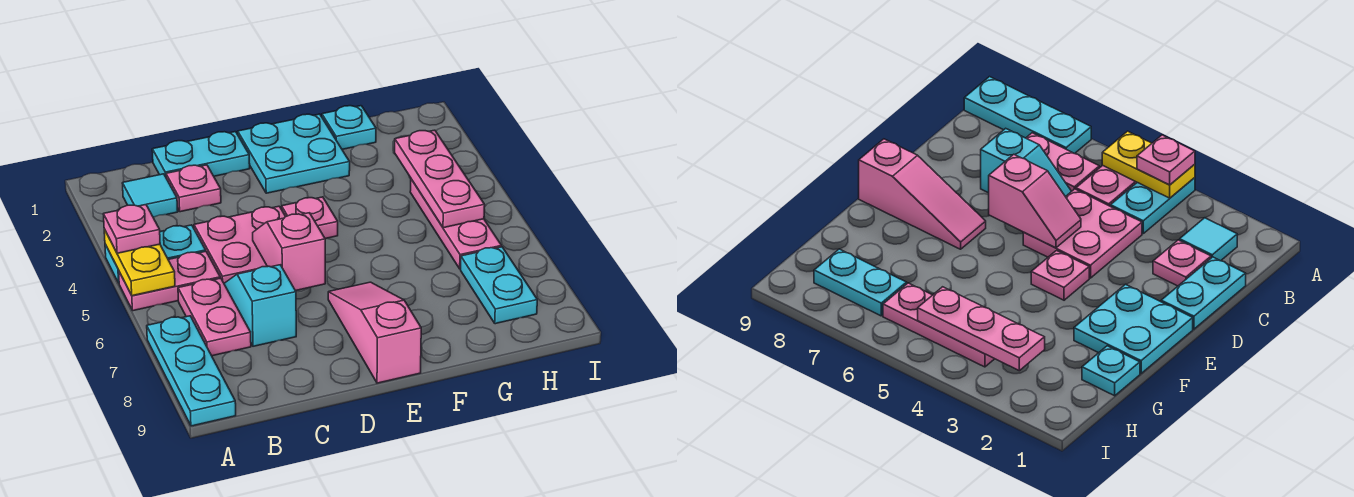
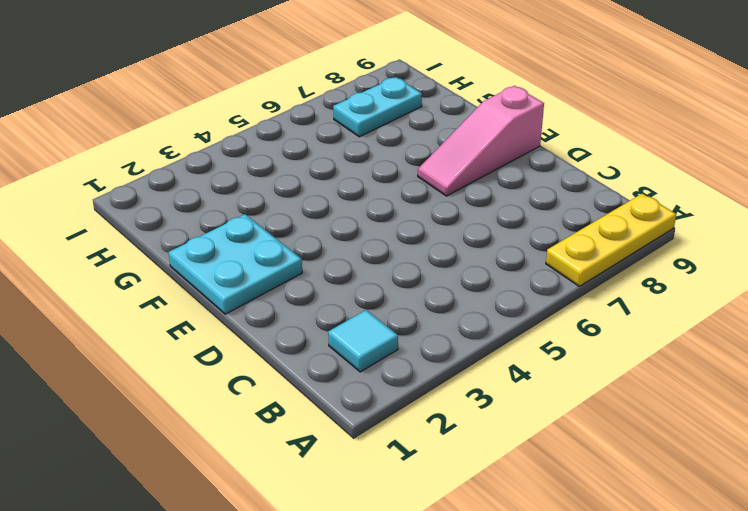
yellow 1x3 plate [546,194,676,286] -> cyan 1x3 plate [147,316,236,426]
none -> cyan 1x2 plate [105,225,206,283]
none -> pink 1x2 plate [119,251,220,311]
none -> pink 1x2 plate [178,278,251,356]

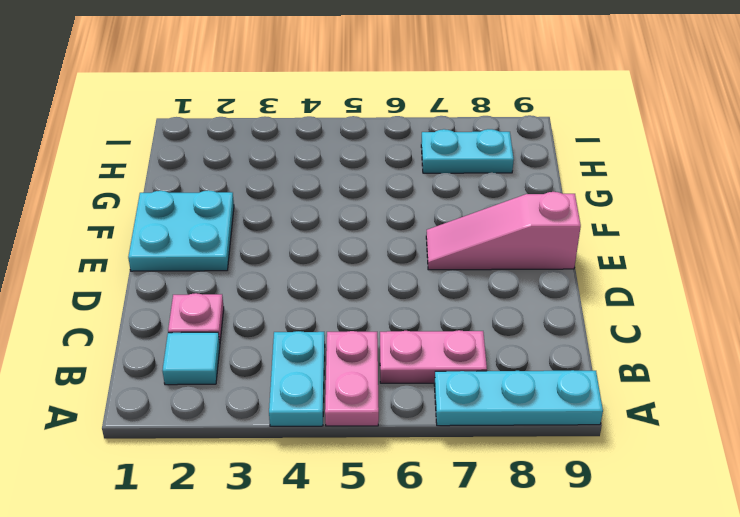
none -> cyan 1x2 plate [152,132,250,177]
none -> pink 2x2 plate [194,206,286,283]
none -> cyan 1x2 slope [224,265,296,346]

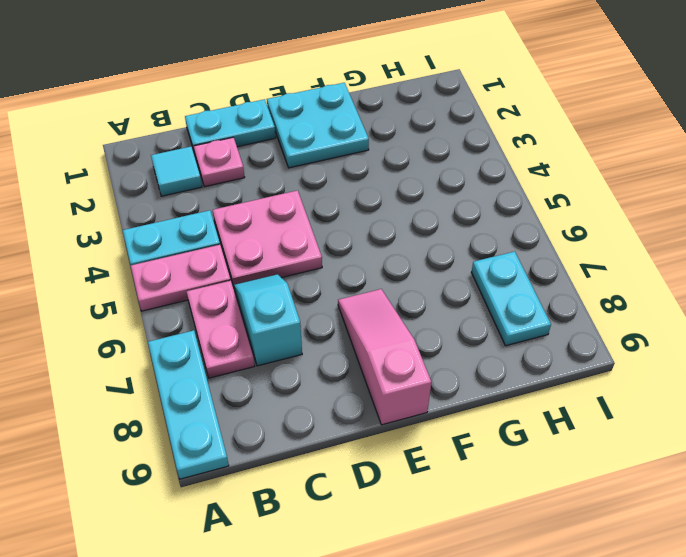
none -> pink 1x1 plate [282,197,338,239]
none -> cyan 1x1 plate [322,106,376,149]
none -> pink 1x3 plate [410,179,501,269]

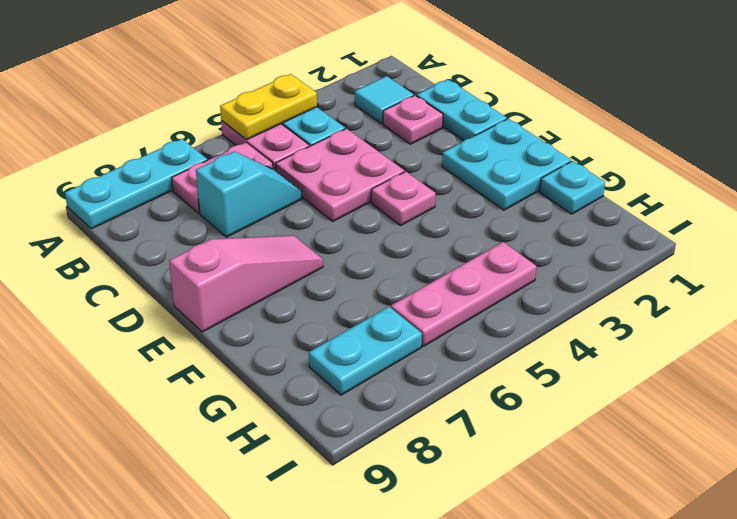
none -> pink 1x2 slope [253,213,325,291]
none -> pink 1x3 plate [395,130,485,228]
none -> pink 1x1 plate [103,205,160,253]

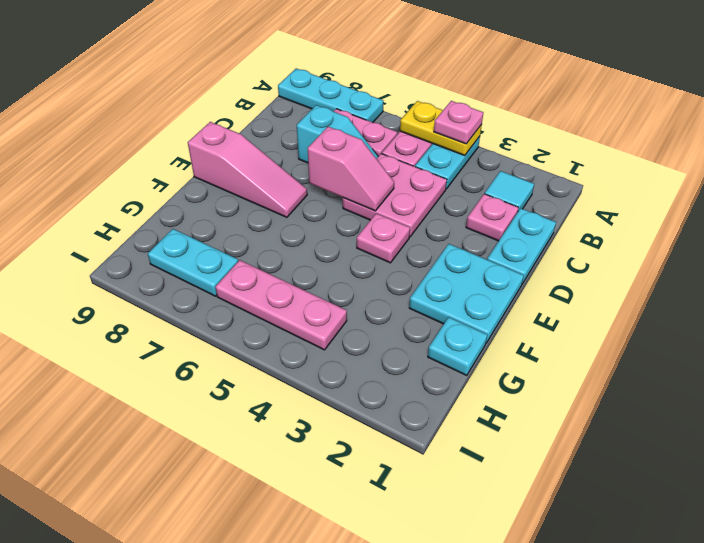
none -> pink 1x3 plate [395,130,485,228]

